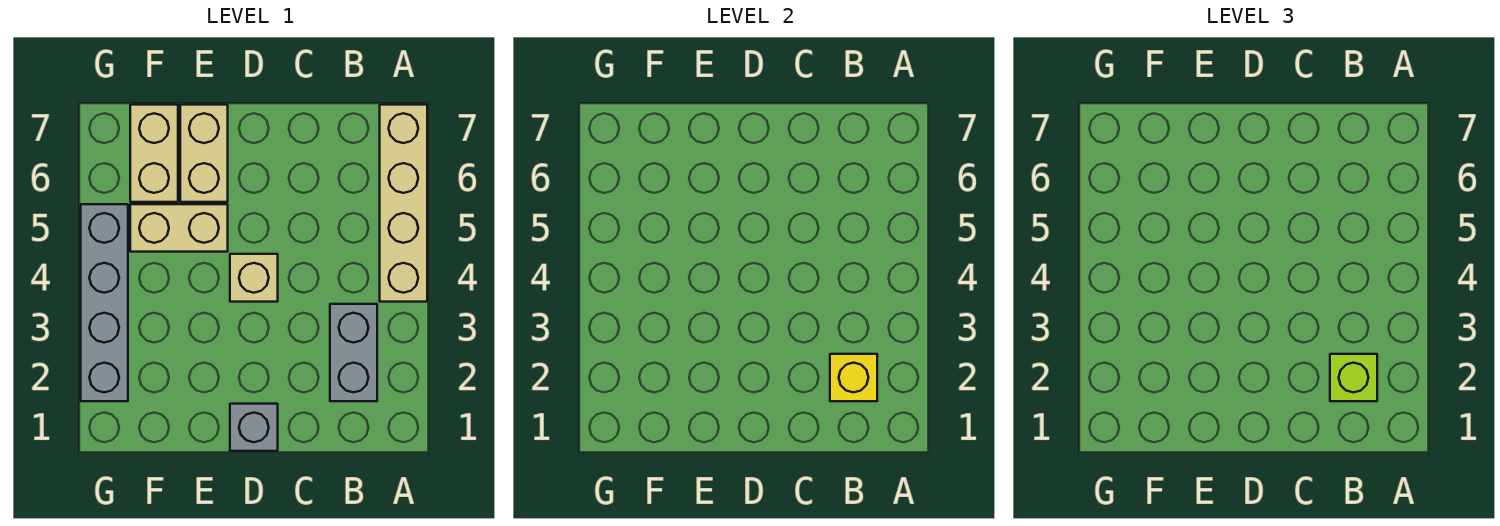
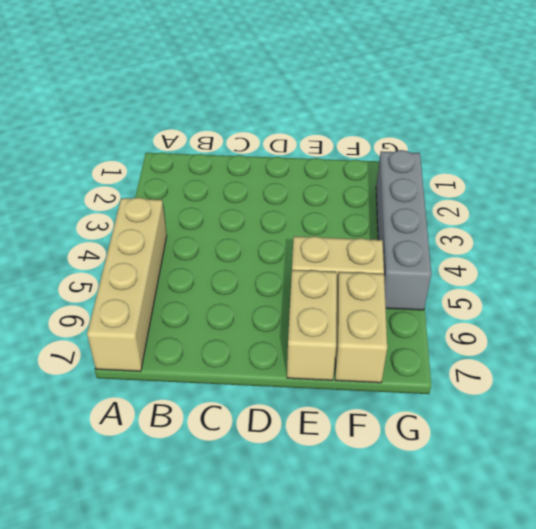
none -> grey 1x2 brick [330,304,377,401]
none -> grey 1x1 brick [230,404,278,451]

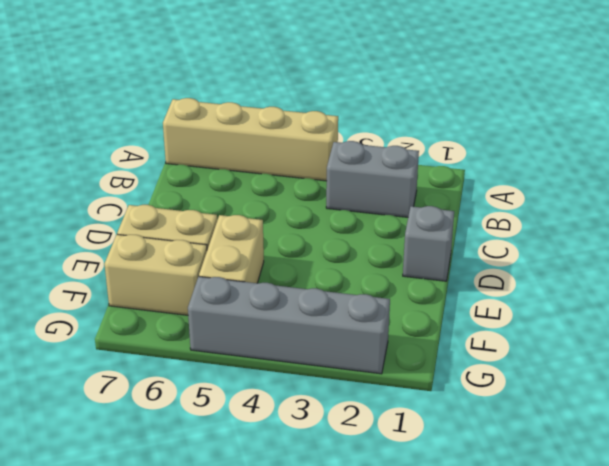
none -> tan 1x1 brick [230,254,278,302]
none -> yellow 1x1 brick [830,354,877,401]

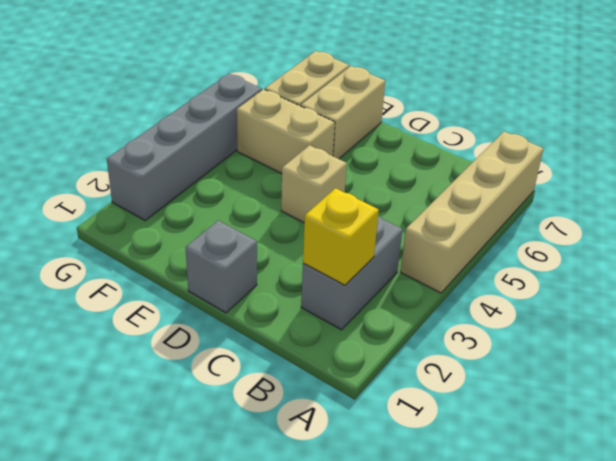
none -> lime 1x1 brick [1330,354,1377,401]

